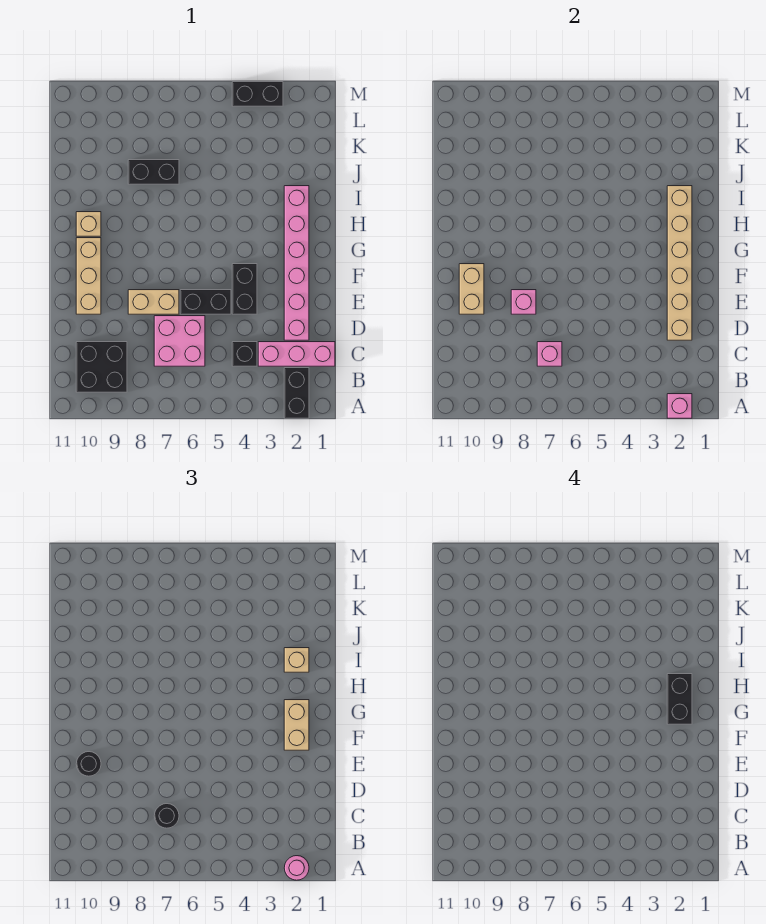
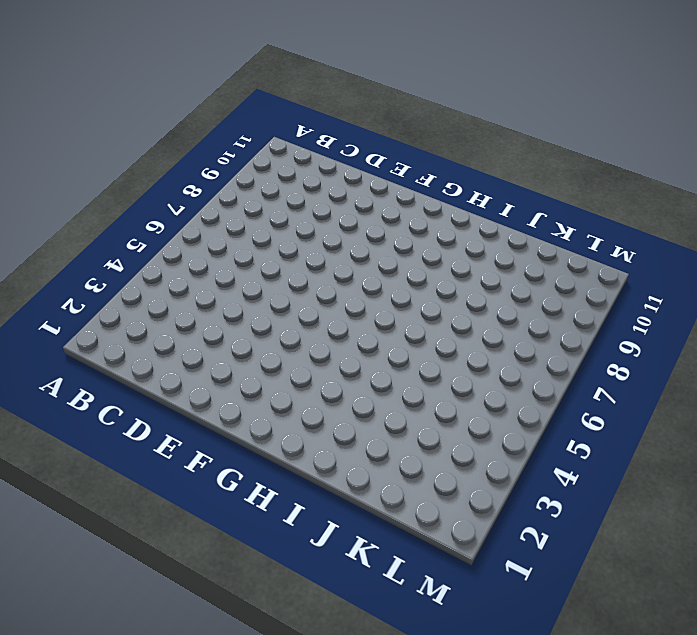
none -> black 1x2 brick [284,368,309,418]
none -> black 2x2 brick [76,342,127,392]
none -> pink 1x3 brick [258,342,335,366]

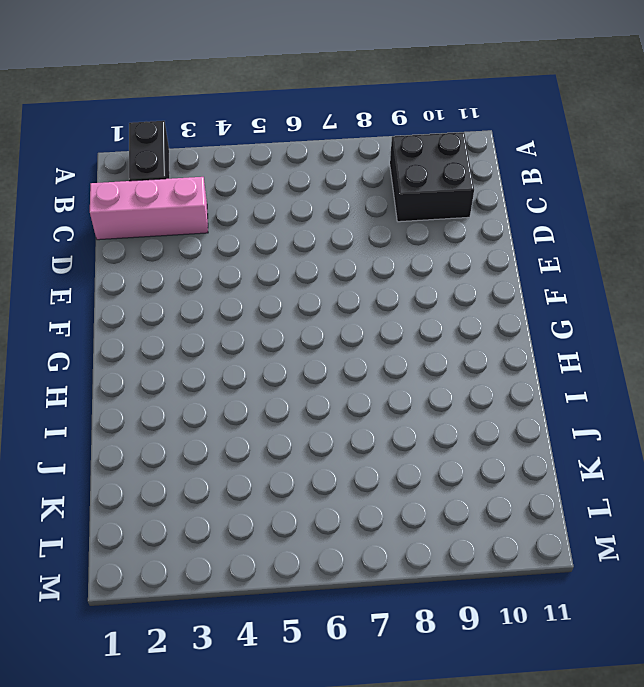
none -> black 1x1 brick [232,342,257,366]
none -> pink 2x2 brick [154,316,205,366]
none -> pink 1x6 brick [284,186,309,340]

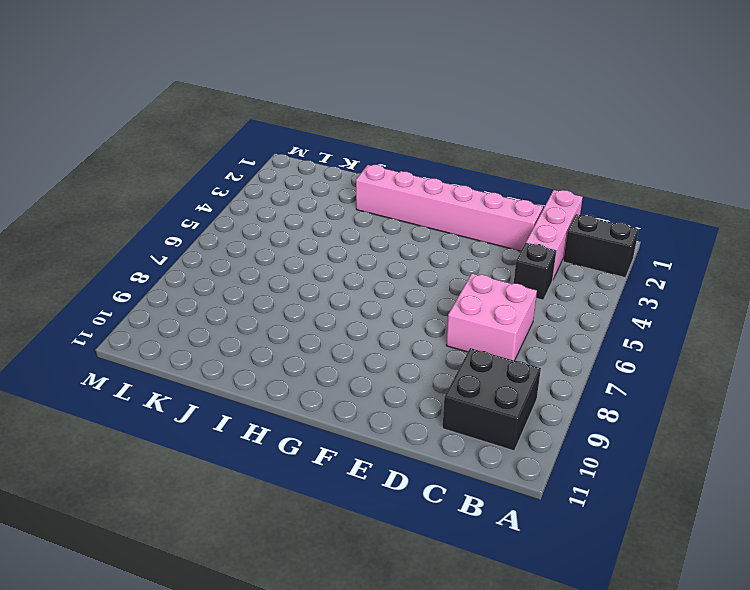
none -> black 1x2 brick [232,264,257,314]
none -> black 1x2 brick [180,290,231,314]
none -> tan 1x2 brick [128,290,179,314]

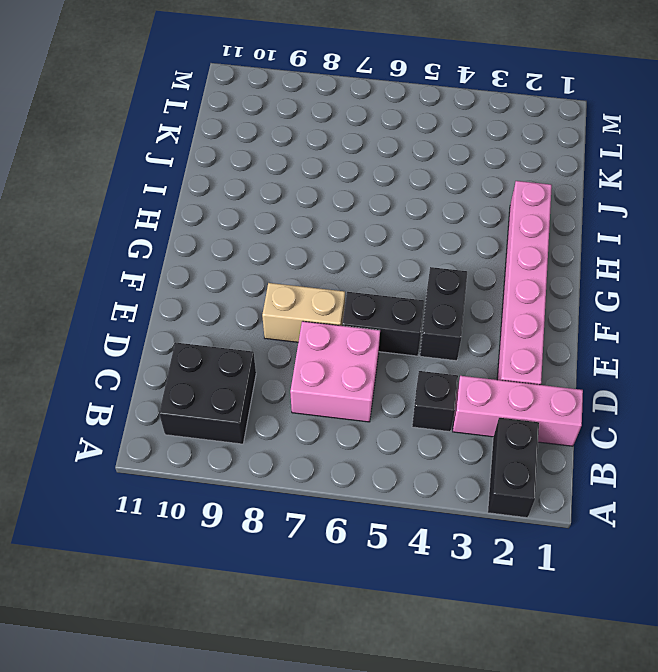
none -> tan 1x3 brick [76,238,101,314]
none -> tan 1x1 brick [76,212,101,236]
none -> black 1x2 brick [128,160,179,184]

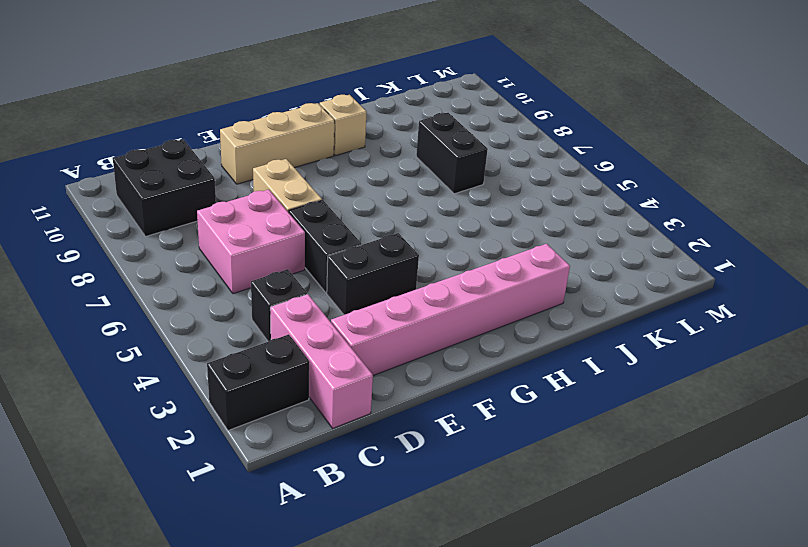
none -> black 1x2 brick [232,82,283,106]
none -> pink 1x1 brick [667,394,692,418]
none -> pink 1x1 brick [537,342,562,366]

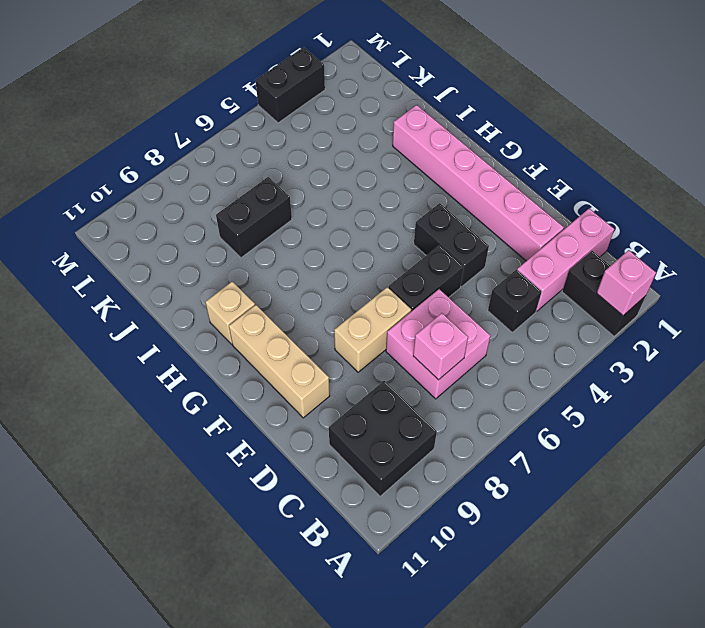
none -> tan 1x6 brick [667,186,692,340]
none -> pink 1x1 brick [511,290,536,314]
none -> tan 1x2 brick [459,264,484,314]

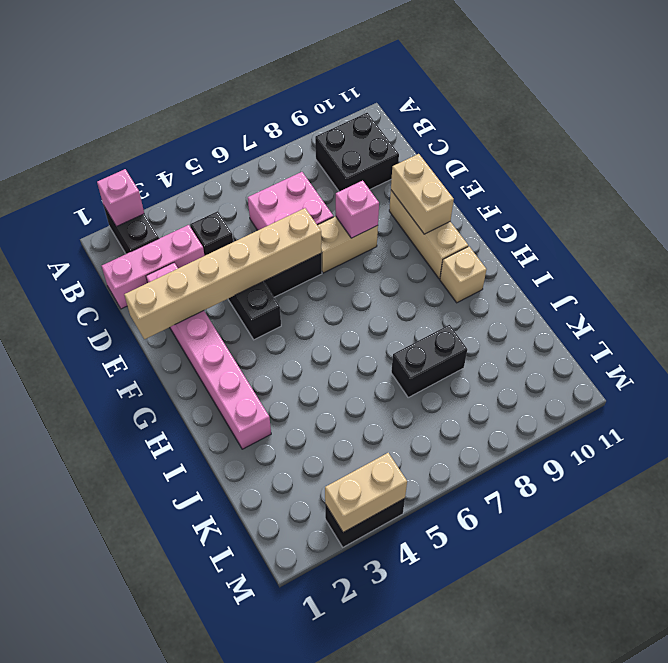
tan 1x6 brick [124,208,322,339] -> tan 1x6 brick turned to [667,186,692,340]
tan 1x2 brick [325,453,407,532] -> tan 1x2 brick turned to [284,700,309,750]
none -> pink 1x1 brick [537,342,562,366]
none -> pink 1x1 round brick [284,856,309,880]
none -> black 1x1 round brick [154,804,179,828]

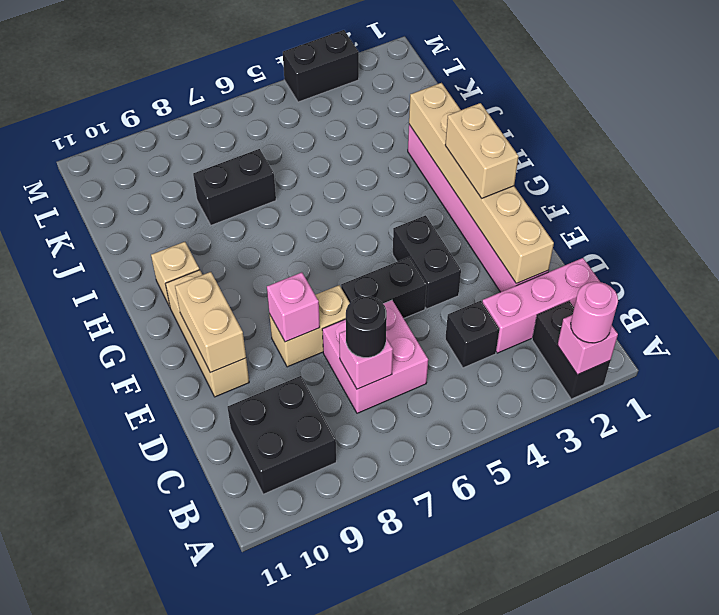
none -> black 1x1 round brick [76,752,101,776]
none -> tan 1x1 brick [284,648,309,672]
none -> black 1x2 brick [667,674,692,724]

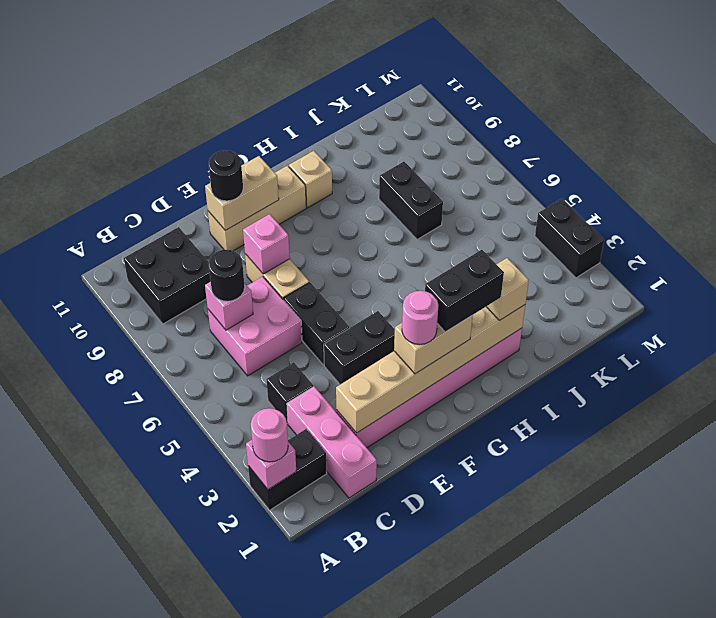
pink 1x1 round brick [402,291,438,344] -> none

